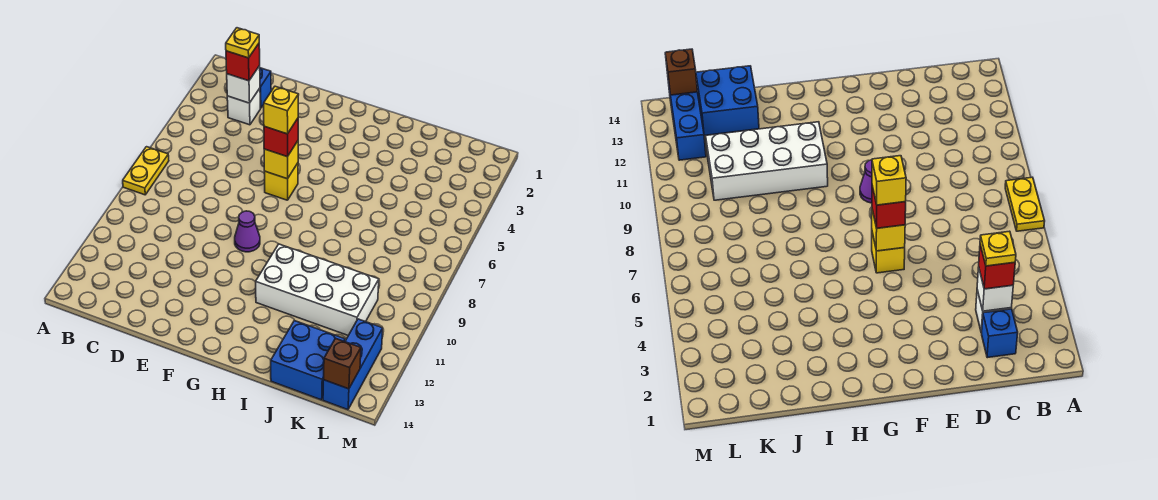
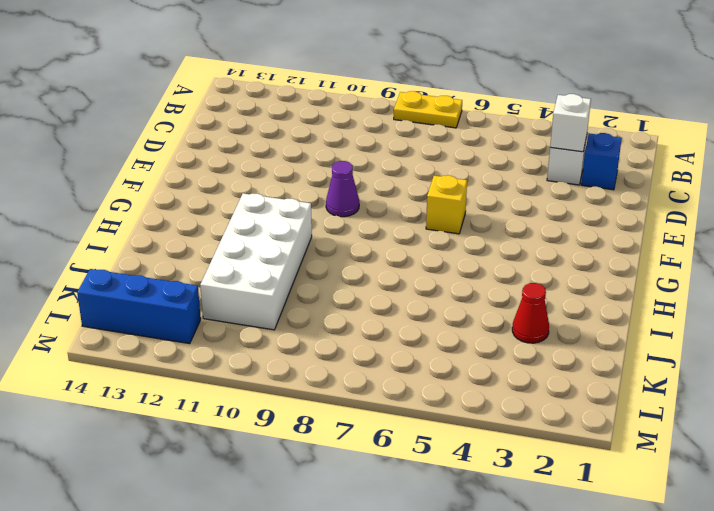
red 1x1 cone [512,283,549,343] -> none
none -> blue 2x2 brick [271,321,345,400]
none -> yellow 1x1 brick [264,141,298,179]
none -> brown 1x1 brick [324,338,361,389]

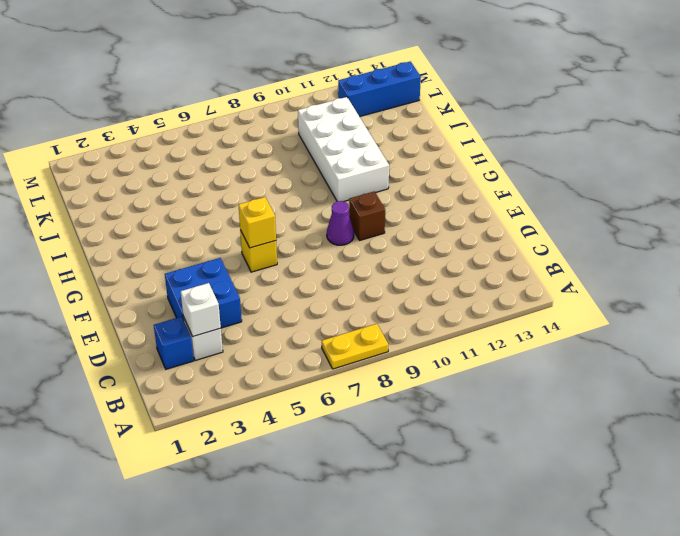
blue 2x2 brick [165,258,242,328] -> blue 2x2 brick moved to [271,321,345,400]
brown 1x1 brick [349,191,385,240] -> brown 1x1 brick moved to [324,338,361,389]
none -> red 1x1 brick [226,44,260,81]
none -> red 1x1 brick [264,118,298,157]
none -> yellow 1x1 plate [226,28,259,58]

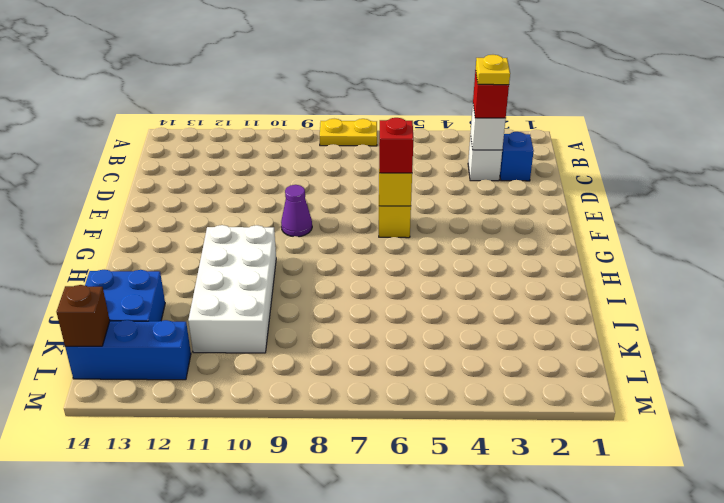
none -> yellow 1x1 brick [264,86,299,134]

